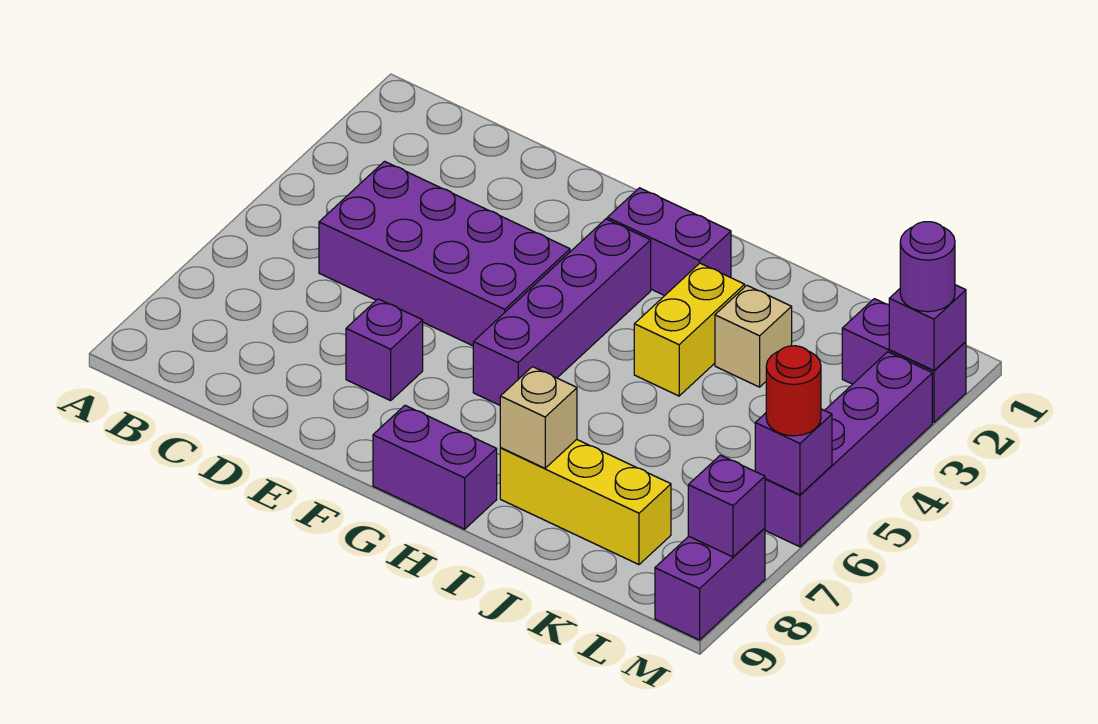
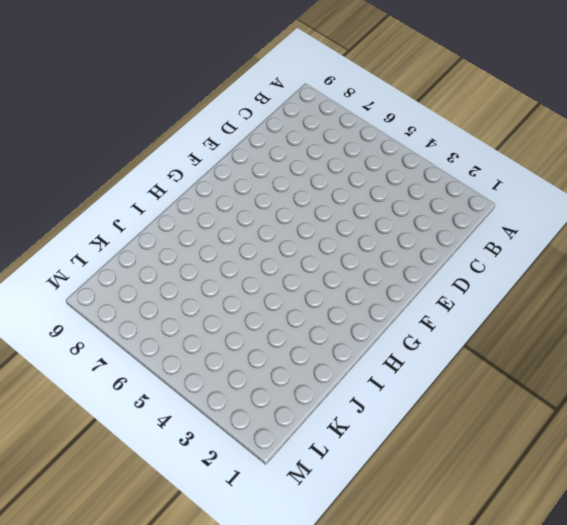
none -> purple 2x4 brick [319,161,570,346]
none -> purple 1x1 brick [346,299,423,401]
none -> purple 1x2 brick [607,188,731,296]

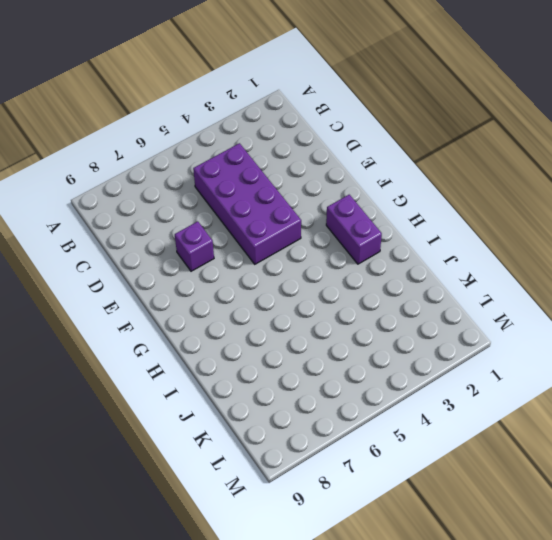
none -> purple 1x4 brick [473,219,651,405]
none -> purple 1x2 brick [373,405,497,529]
none -> yellow 1x2 brick [634,263,745,396]

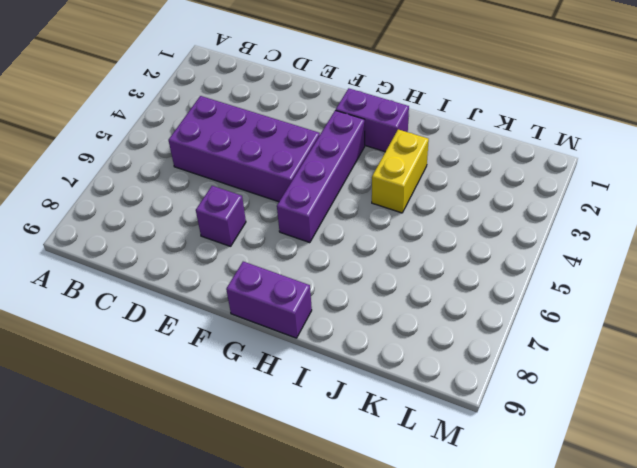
none -> yellow 1x3 brick [500,440,671,565]
none -> tan 1x1 brick [715,286,792,387]
none -> purple 1x2 brick [842,299,966,422]

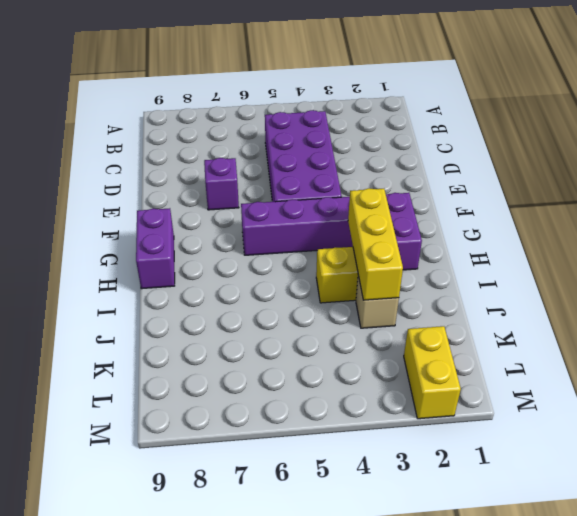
yellow 1x3 brick [348,188,403,300] -> yellow 1x3 brick moved to [500,440,671,565]
yellow 1x2 brick [404,326,461,419] -> purple 1x2 brick [842,299,966,422]
none -> purple 1x4 brick [765,352,932,547]
none -> purple 1x2 brick [655,528,765,640]
none -> tan 1x1 brick [500,367,577,468]

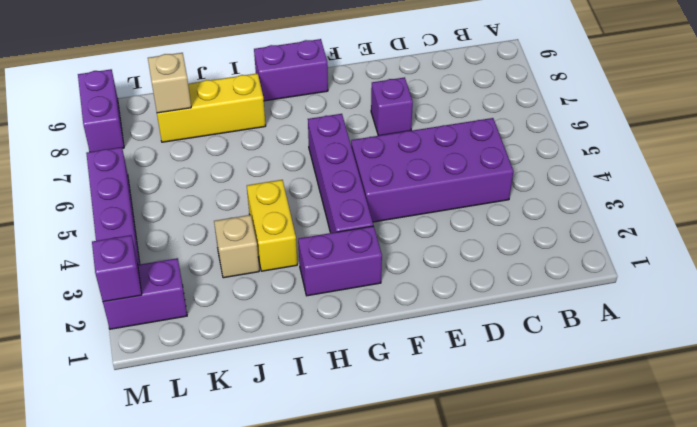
tan 1x1 brick [148,53,191,113] -> tan 1x1 brick moved to [500,367,577,468]
none -> purple 1x1 brick [755,409,832,495]
none -> purple 1x1 brick [688,455,765,557]
none -> purple 1x1 round brick [900,222,955,312]

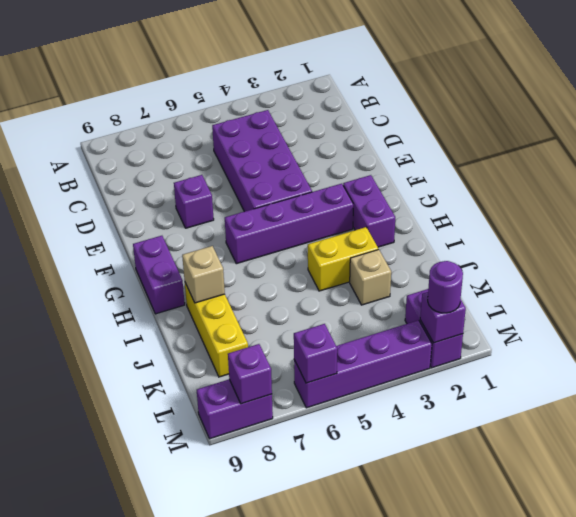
none -> red 1x1 round brick [766,346,821,436]

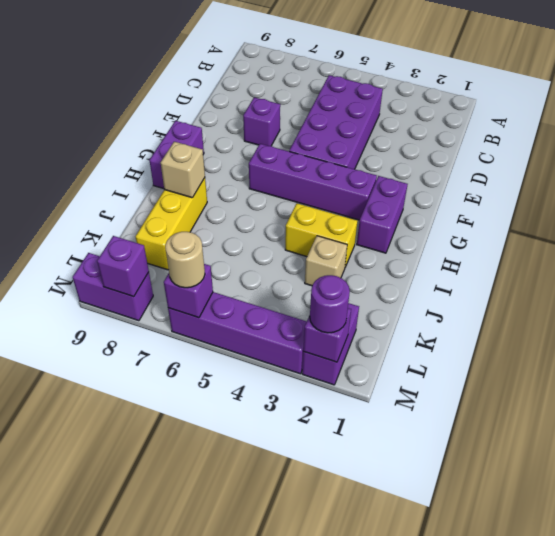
tan 1x1 round brick [165,232,205,288] -> red 1x1 round brick [766,346,821,436]

